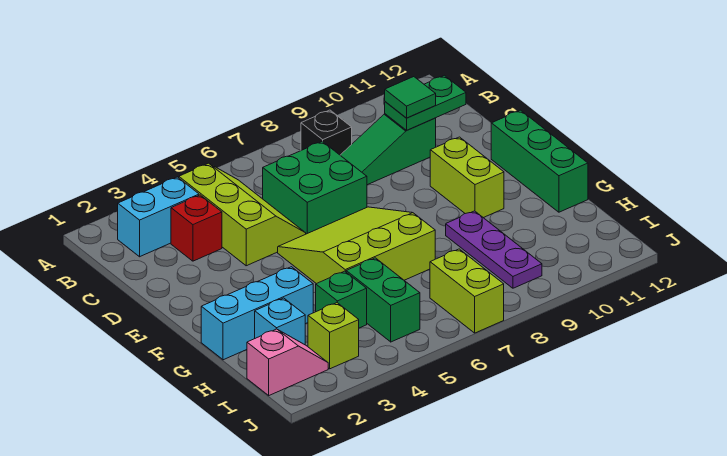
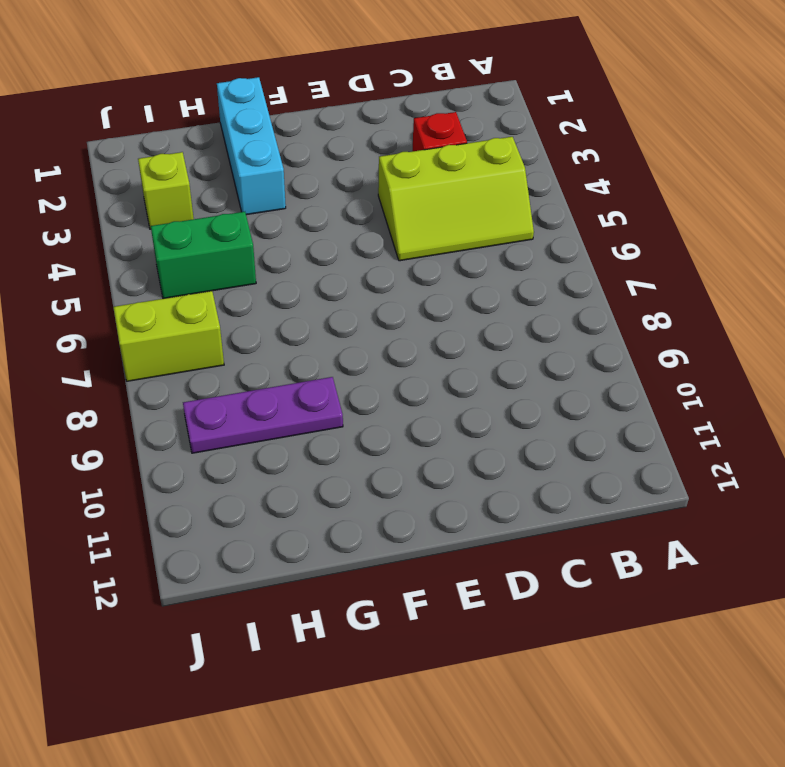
none -> cyan 1x2 brick [117,177,199,257]
none -> black 1x1 brick [301,110,352,155]
none -> green 2x2 brick [263,141,367,234]

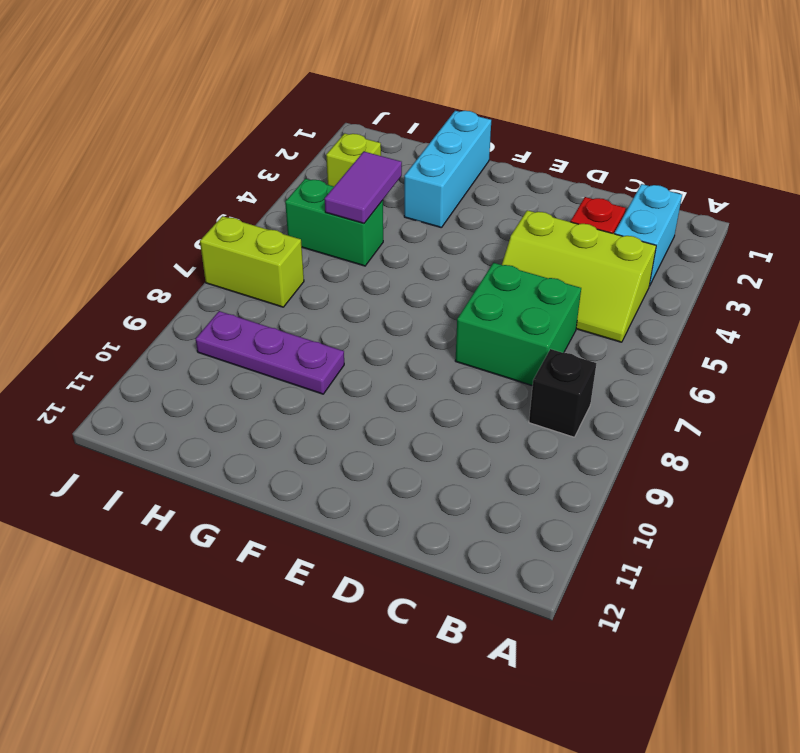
purple 1x2 tile [325,152,402,223] -> none
none -> green 1x3 slope [340,114,436,185]
none -> lime 3x3 slope [278,207,435,284]
none -> lime 1x2 brick [430,137,504,218]

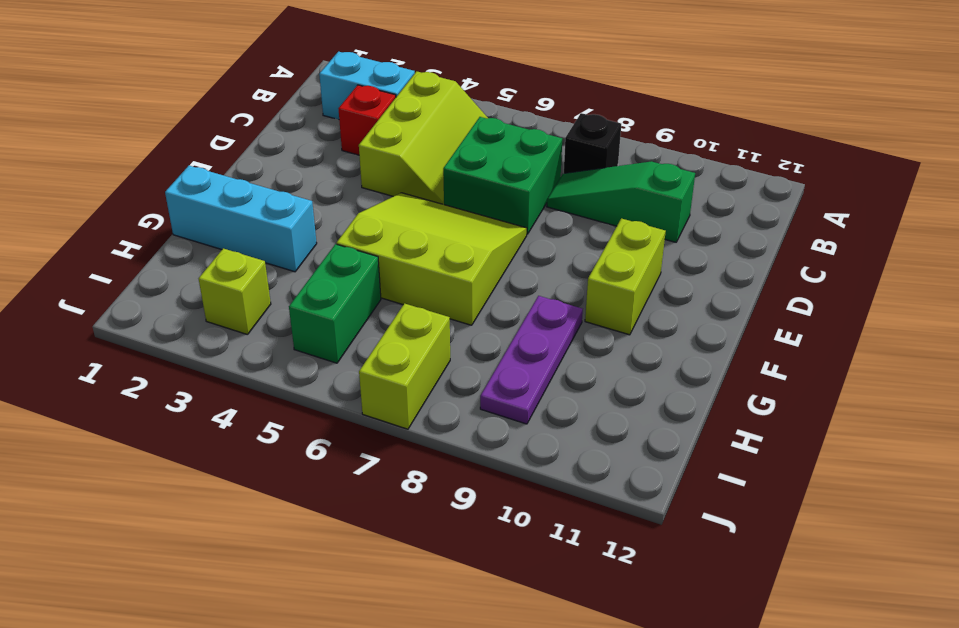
none -> green 1x3 brick [491,110,588,212]
none -> cyan 1x1 brick [255,298,305,345]
none -> green 1x1 brick [316,271,367,328]

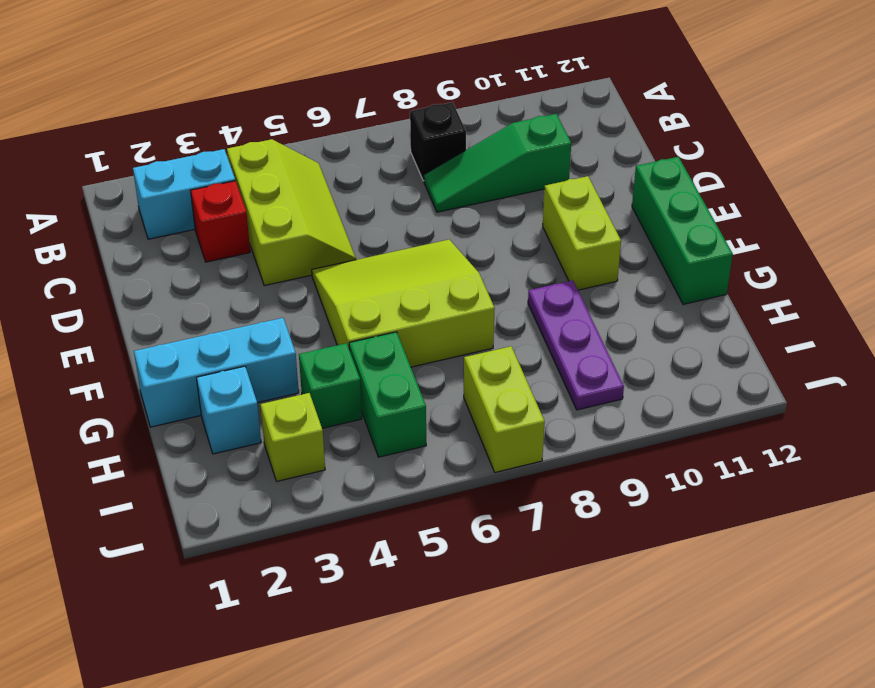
none -> green 2x2 brick [263,141,367,234]
none -> pink 1x2 slope [247,329,328,395]
none -> green 1x2 plate [385,75,466,130]

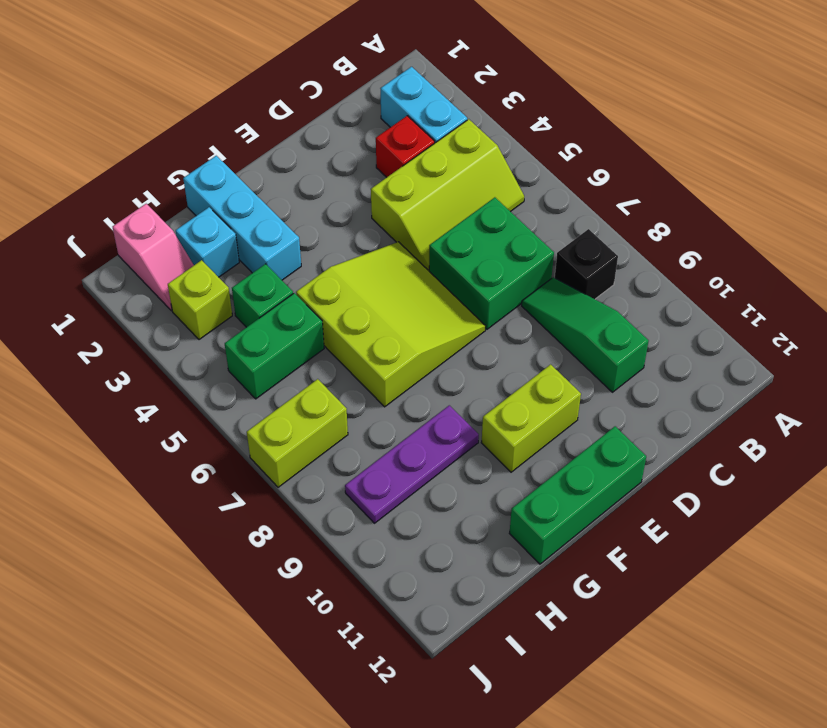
none -> green 1x2 plate [385,75,466,130]
none -> green 1x1 tile [385,77,436,118]

